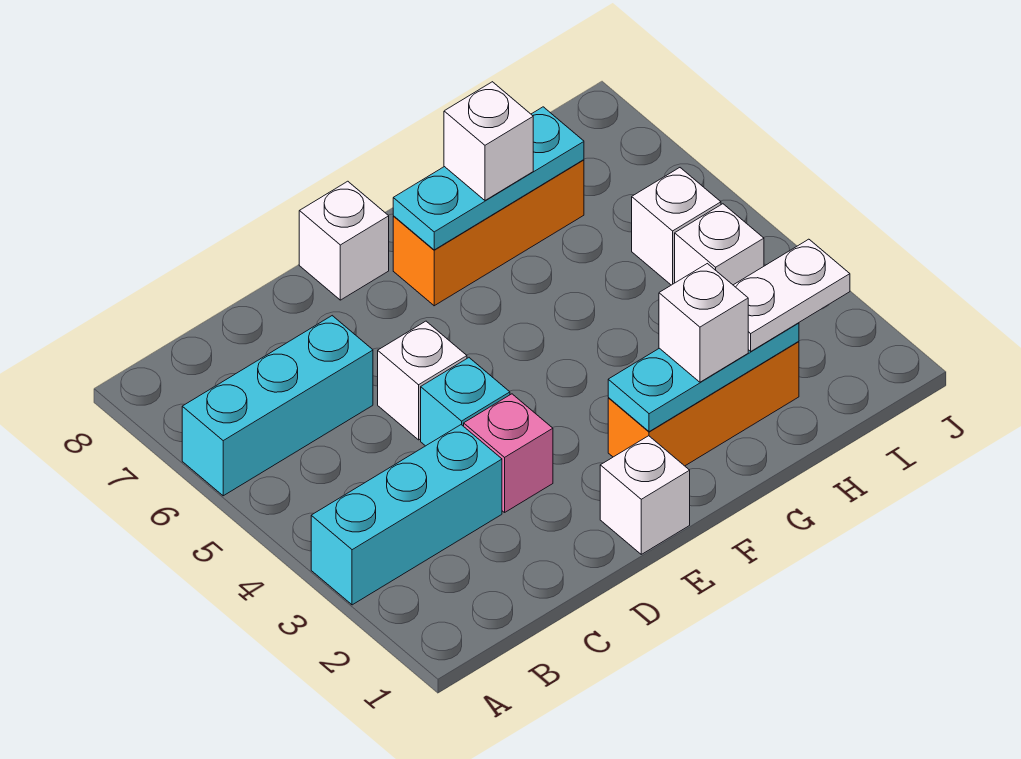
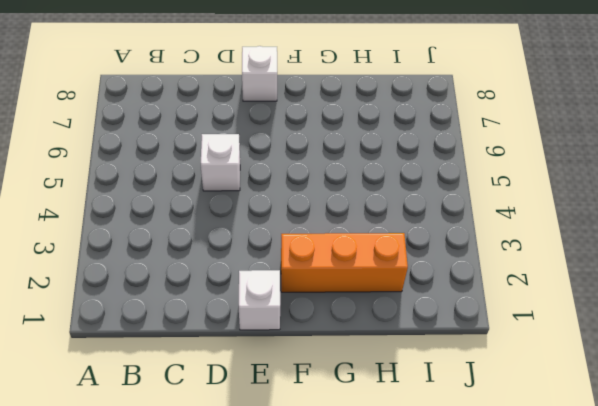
none -> cyan 1x3 brick [311,425,502,605]
none -> cyan 1x3 brick [182,316,373,496]
none -> pink 1x1 brick [464,394,553,512]

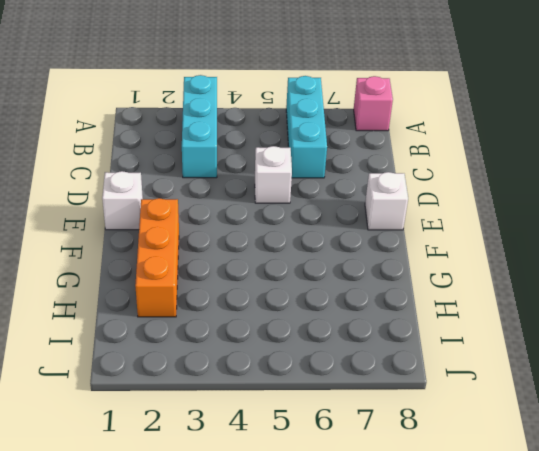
pink 1x1 brick [354,76,393,131] -> pink 1x1 brick moved to [464,394,553,512]
none -> cyan 1x1 brick [421,358,510,446]
none -> orange 1x3 brick [393,160,584,306]
none -> white 1x1 brick [675,204,764,285]

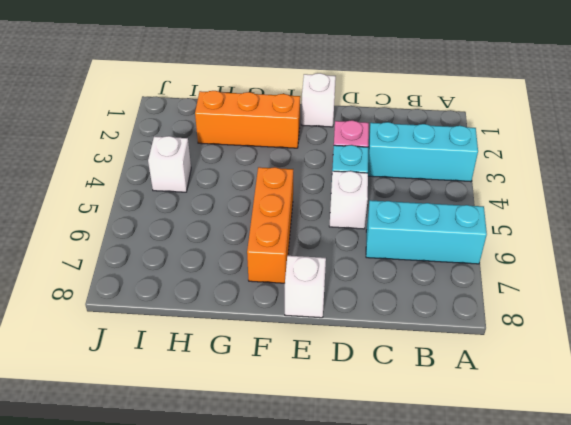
orange 1x3 brick [247,167,293,283] -> orange 1x3 brick turned to [393,160,584,306]
none -> white 1x1 brick [632,168,721,285]
none -> cyan 1x3 plate [608,323,799,432]
none -> cyan 1x3 plate [393,107,584,250]

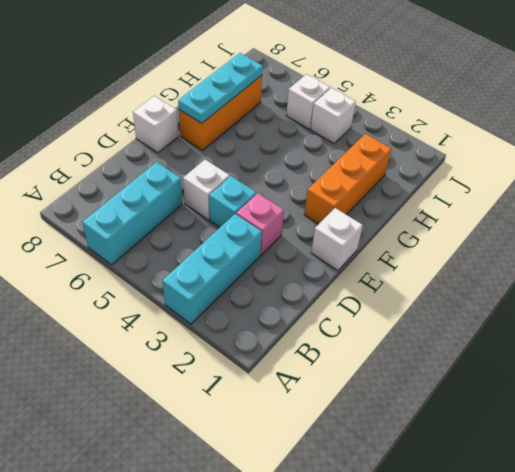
none -> cyan 1x3 plate [608,323,799,432]
none -> white 1x1 brick [659,264,748,382]
none -> white 1x1 brick [444,82,533,200]

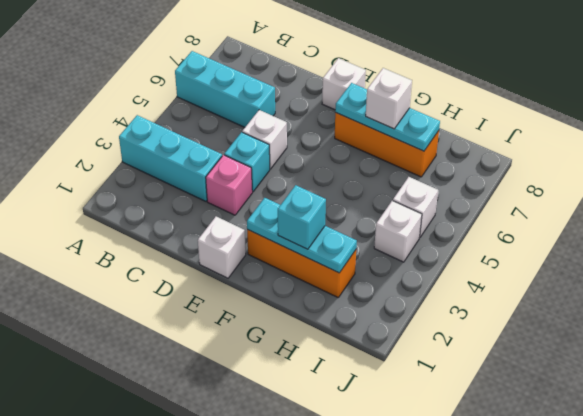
cyan 1x1 brick [278,185,326,249] -> white 1x1 brick [659,264,748,382]
none -> white 1x2 plate [734,239,850,351]

